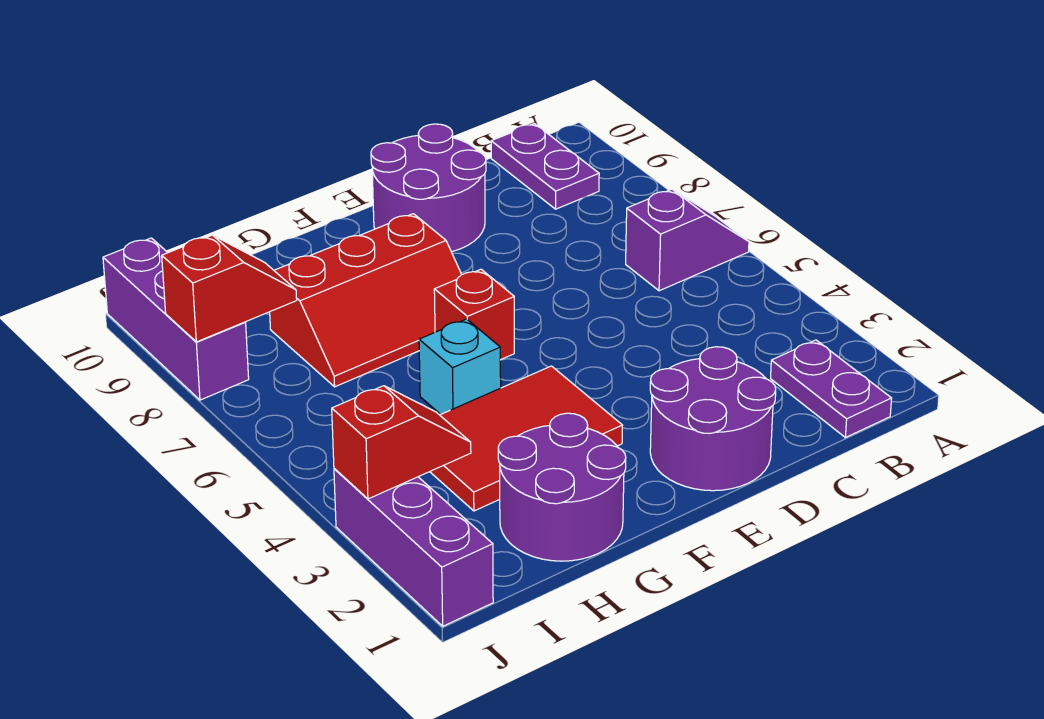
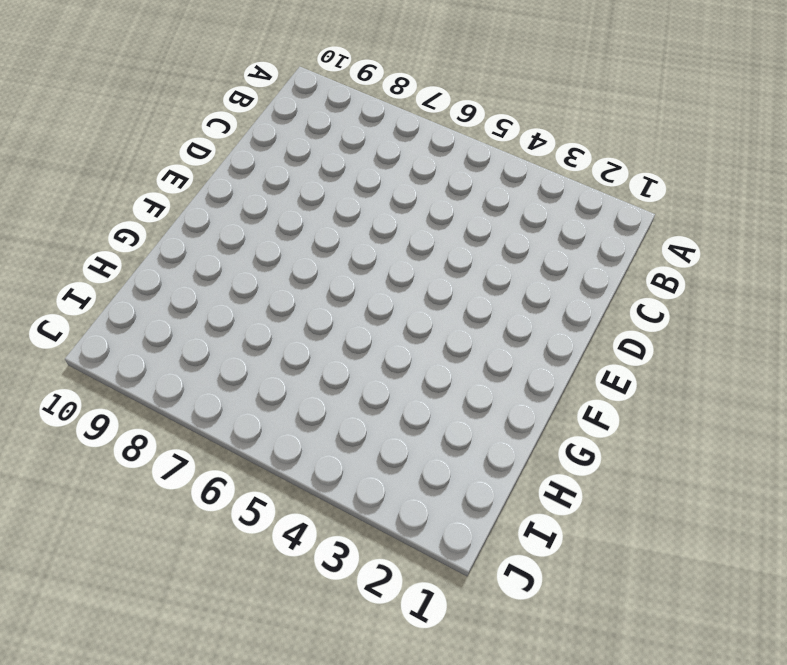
none -> purple 1x2 slope [626,189,749,291]
none -> purple 1x2 plate [771,340,892,438]
none -> purple 1x2 plate [491,124,599,209]

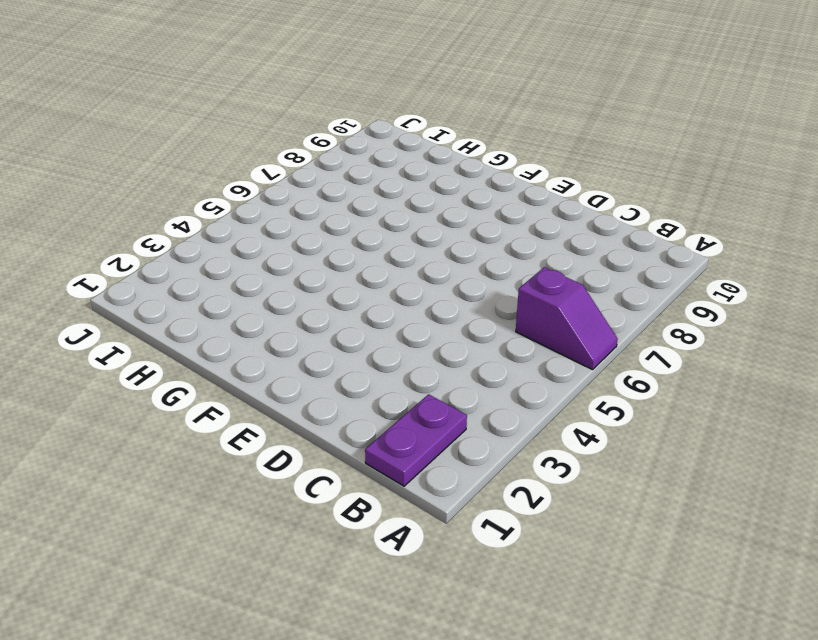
none -> purple 1x2 plate [491,124,599,209]
none -> purple 2x2 round brick [650,347,776,491]
none -> purple 2x2 round brick [371,124,486,252]

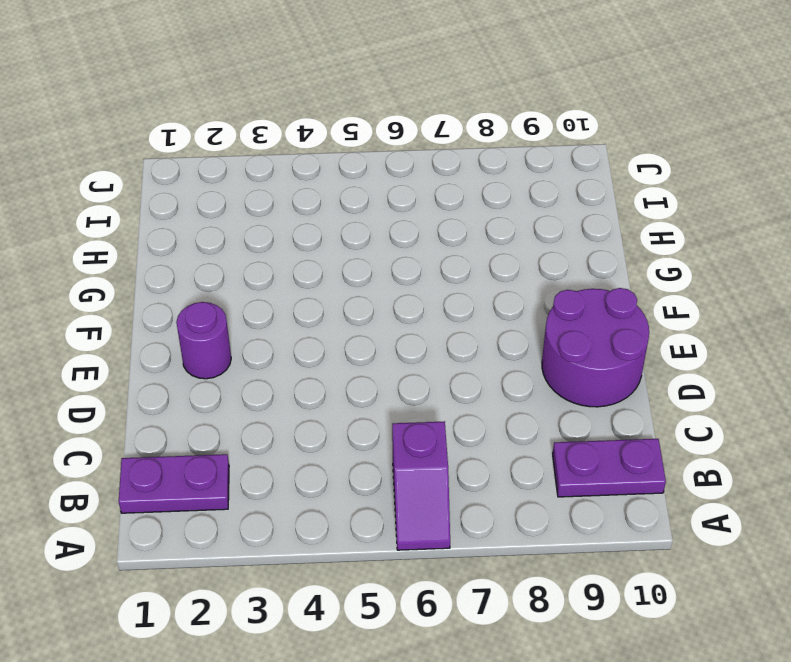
purple 1x1 round brick [176,302,231,379] -> purple 2x2 round brick [650,347,776,491]
none -> red 2x3 tile [430,366,622,511]
none -> red 1x1 brick [434,269,514,360]
none -> red 2x3 slope [270,214,462,387]

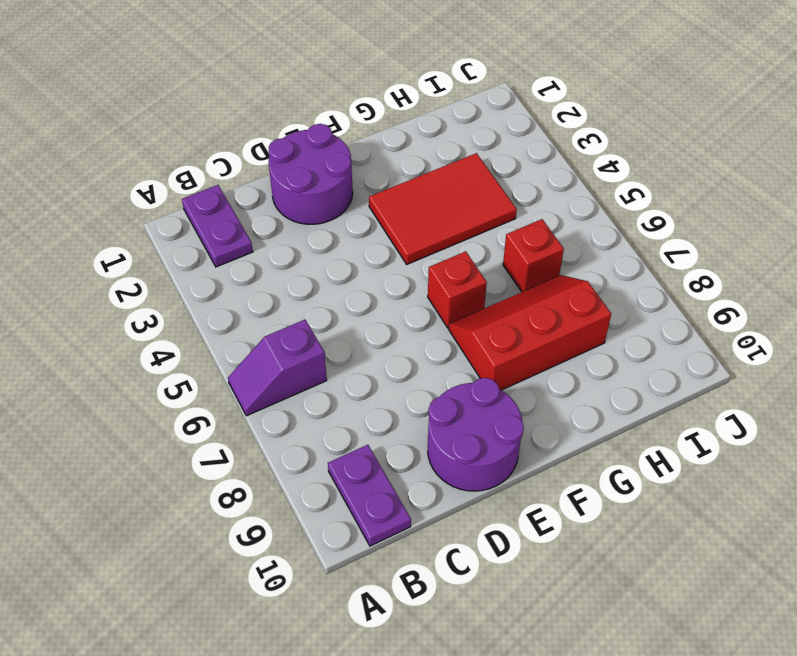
red 1x1 brick [503,219,564,292] -> none
none -> purple 2x2 round brick [498,413,626,561]
none -> cyan 1x1 brick [419,319,501,414]
none -> purple 1x3 brick [334,469,493,626]

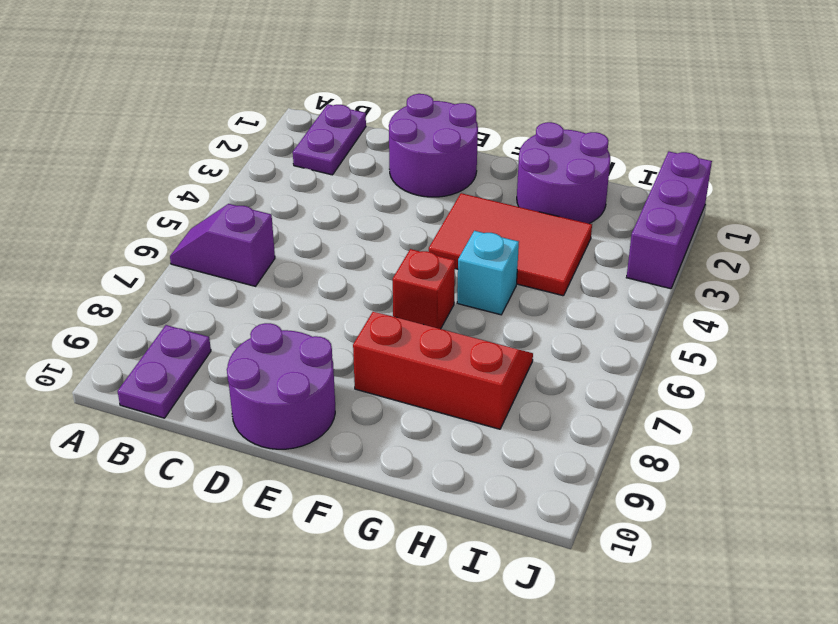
none -> purple 1x3 brick [103,238,249,400]
none -> red 1x2 slope [332,386,471,499]
none -> red 1x2 slope [162,235,297,342]

